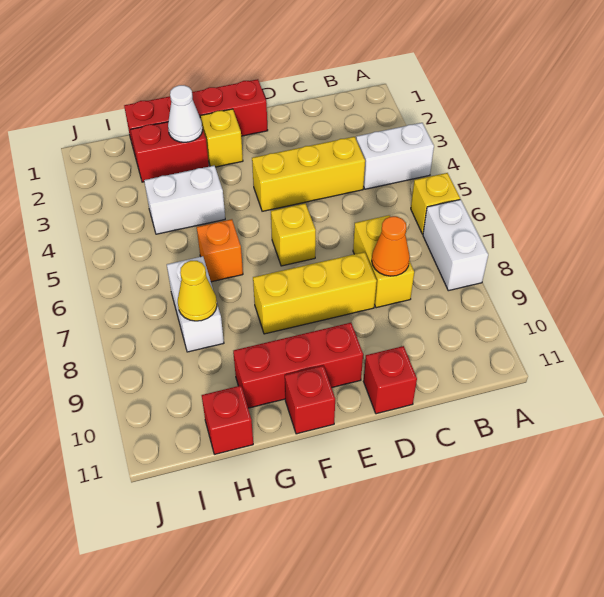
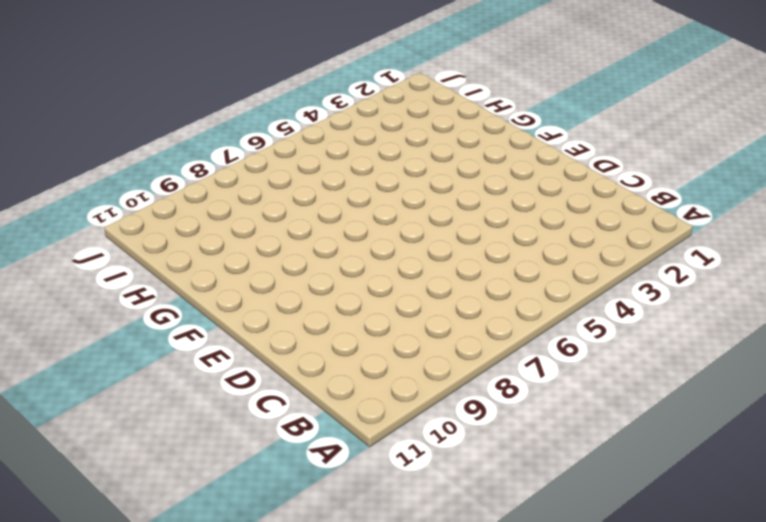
none -> white 1x2 brick [356,123,434,189]
none -> yellow 1x1 brick [411,173,460,234]
none -> white 1x2 brick [423,199,488,291]

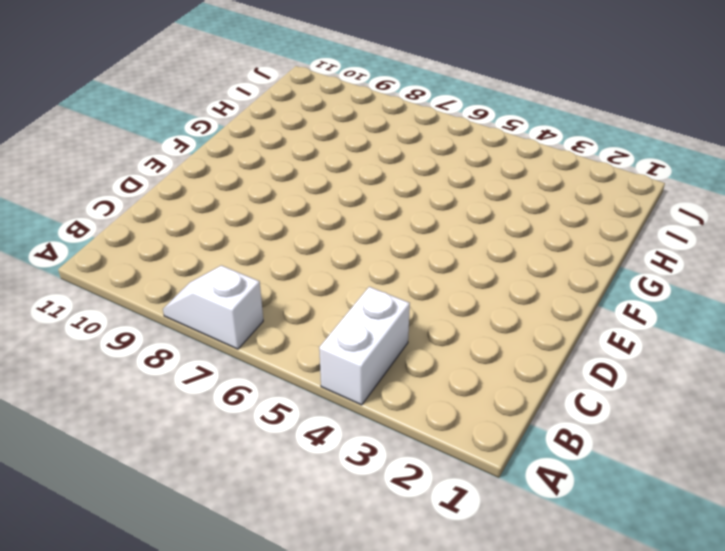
white 1x2 slope [163,265,263,349] -> white 1x2 brick [423,199,488,291]
none -> yellow 1x1 brick [411,173,460,234]
none -> yellow 1x3 brick [252,137,365,211]
none -> yellow 1x2 brick [353,215,414,308]

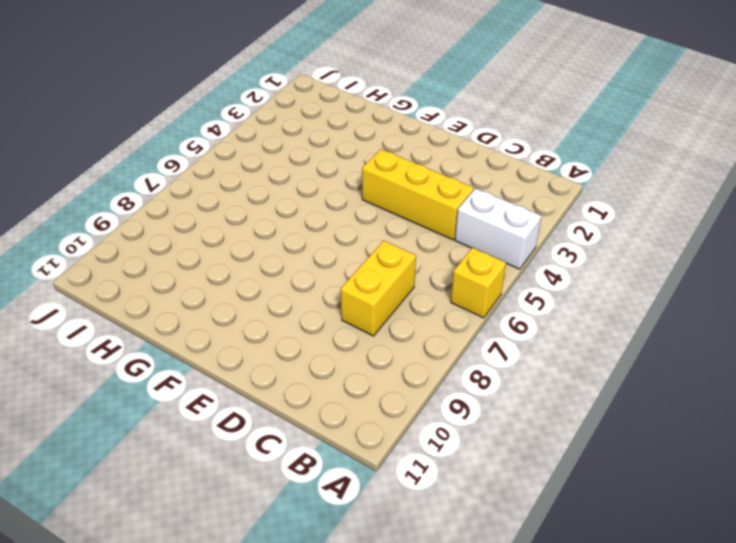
none -> white 1x2 brick [423,199,488,291]
none -> yellow 1x3 brick [253,252,377,334]
none -> red 1x1 brick [364,346,417,414]

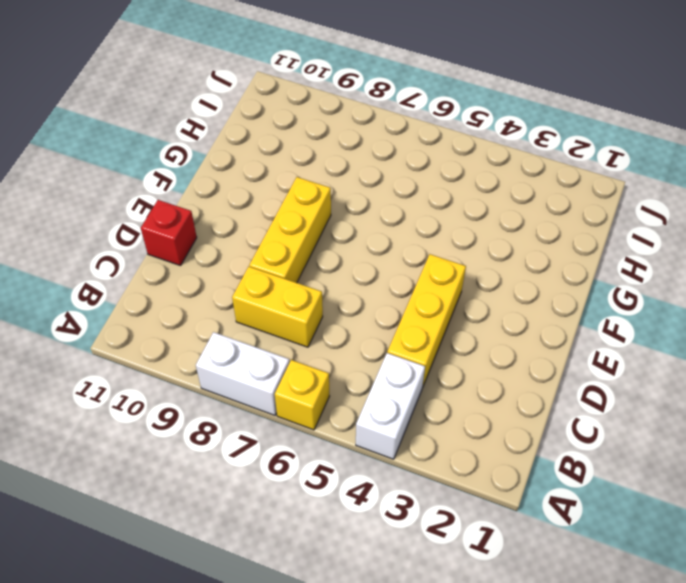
none -> red 1x4 brick [124,79,268,153]
none -> yellow 1x1 brick [271,204,316,266]
none -> red 1x3 brick [233,323,363,408]

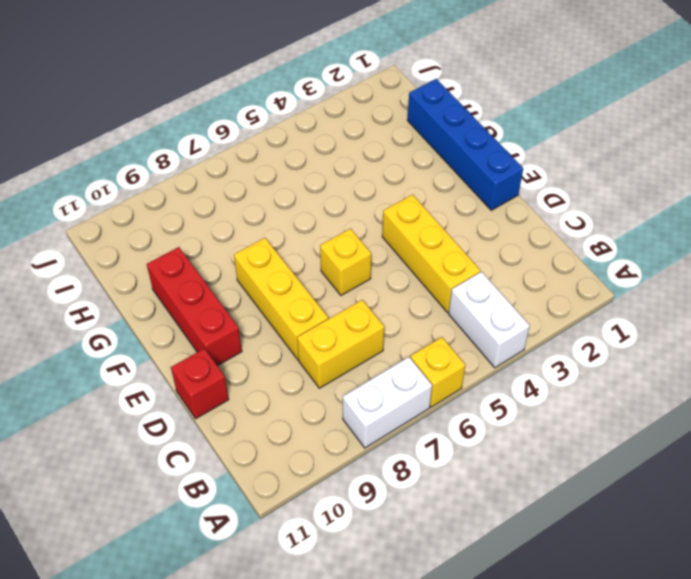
blue 1x4 brick [407,79,523,210] -> red 1x4 brick [124,79,268,153]
none -> yellow 1x1 brick [200,109,243,167]
none -> red 1x1 brick [285,366,335,434]
none -> red 1x2 brick [131,122,209,182]

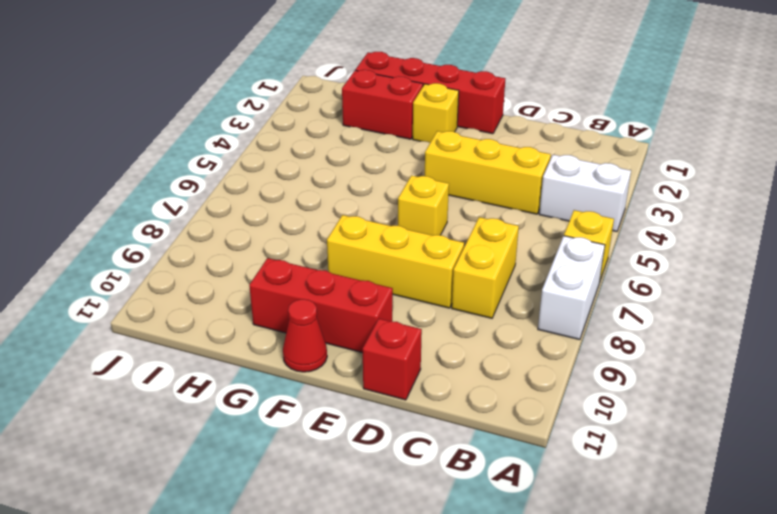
red 1x1 cone [283,299,327,372] -> red 1x1 brick [285,366,335,434]
none -> white 1x2 brick [144,166,225,234]
none -> orange 1x1 brick [197,219,243,282]
none -> white 1x2 brick [167,256,224,352]

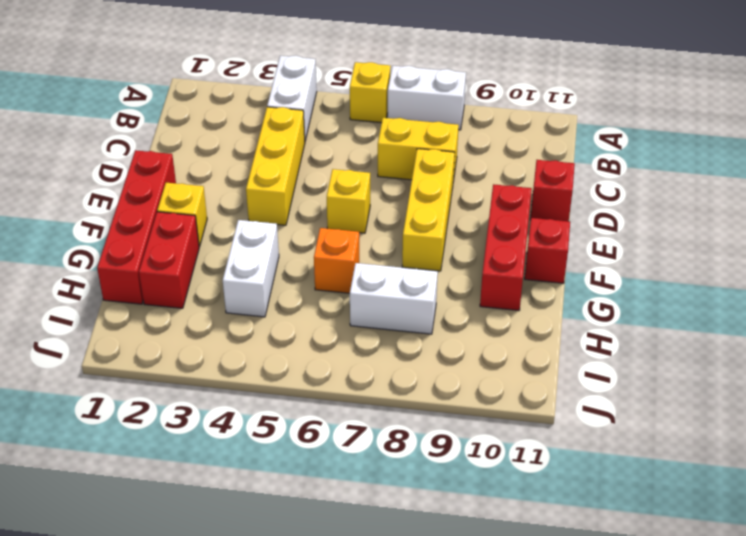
none -> red 1x1 brick [202,386,253,454]
none -> orange 1x1 cone [372,216,410,276]
none -> white 1x1 cone [168,85,203,142]

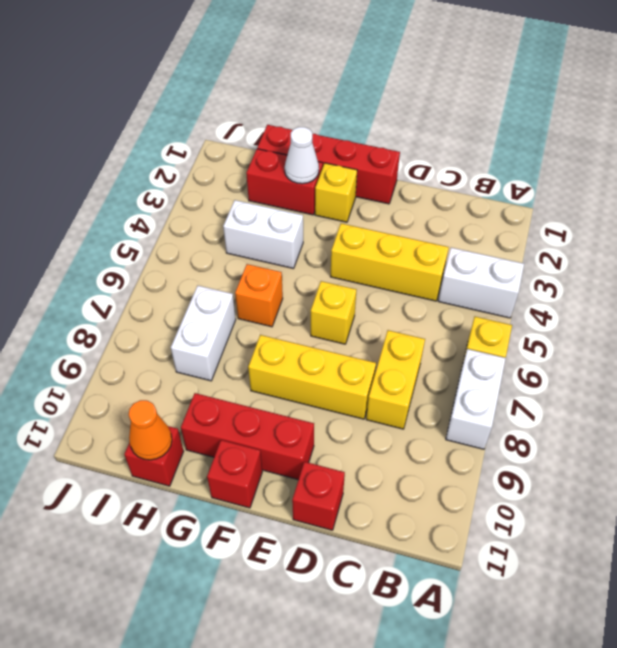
orange 1x1 cone [129,400,172,460] -> orange 1x1 cone moved to [372,216,410,276]
none -> yellow 1x1 cone [178,261,217,321]

